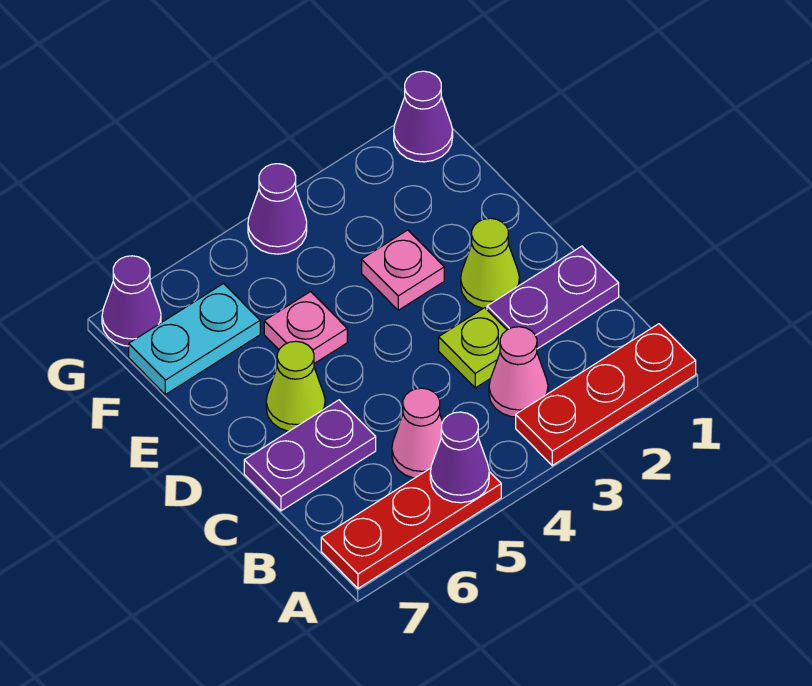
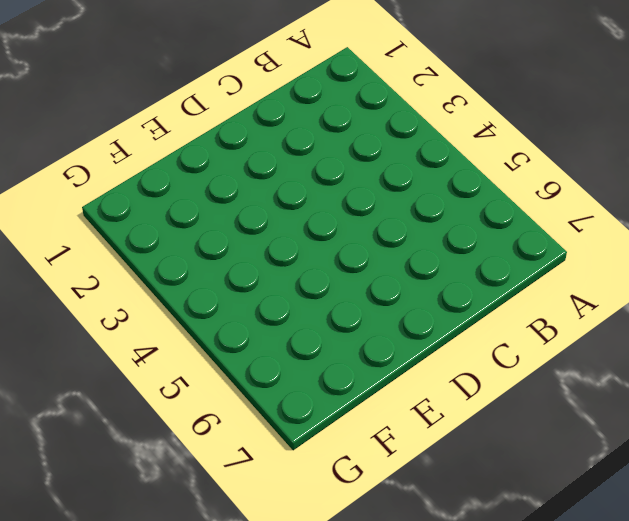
none -> red 1x3 plate [516,324,696,465]
none -> red 1x3 plate [321,468,501,588]
none -> pink 1x1 cone [489,327,548,417]

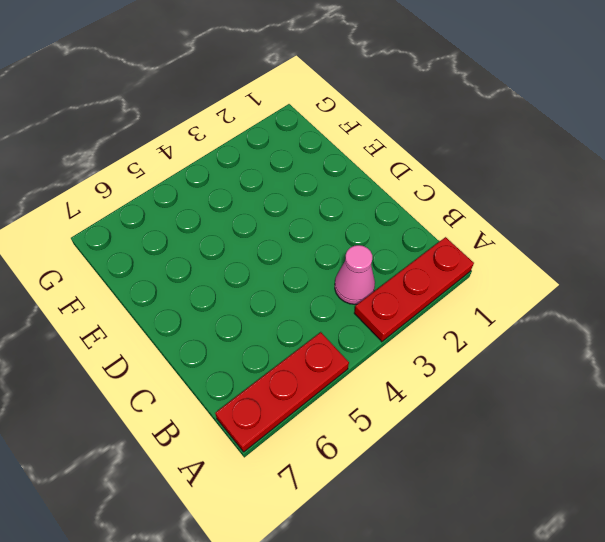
none -> pink 1x1 cone [392,388,443,478]
none -> purple 1x2 plate [487,246,619,349]
none -> lime 1x1 plate [439,308,507,388]

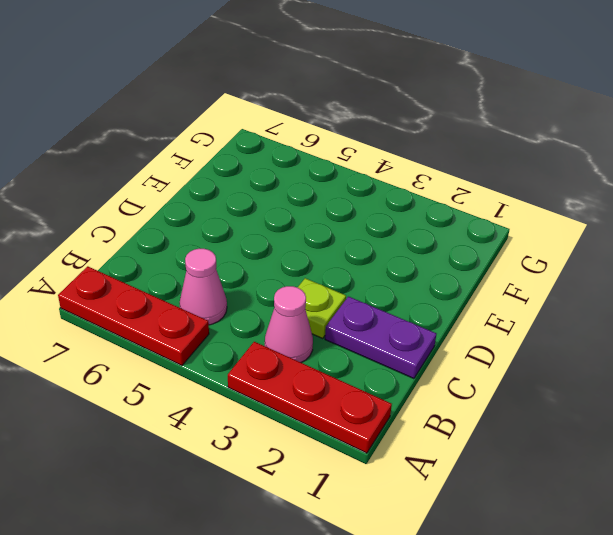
none -> purple 1x2 plate [244,400,376,511]
none -> lime 1x1 cone [461,218,520,309]
none -> lime 1x1 cone [266,341,325,431]

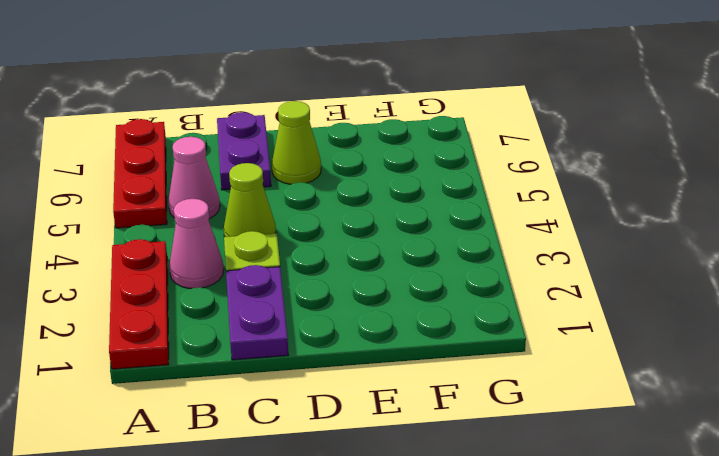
lime 1x1 cone [224,163,276,237] -> lime 1x1 cone moved to [461,218,520,309]
none -> pink 1x1 plate [362,230,444,310]
none -> pink 1x1 plate [264,292,347,364]
none -> cyan 1x2 plate [129,284,260,394]

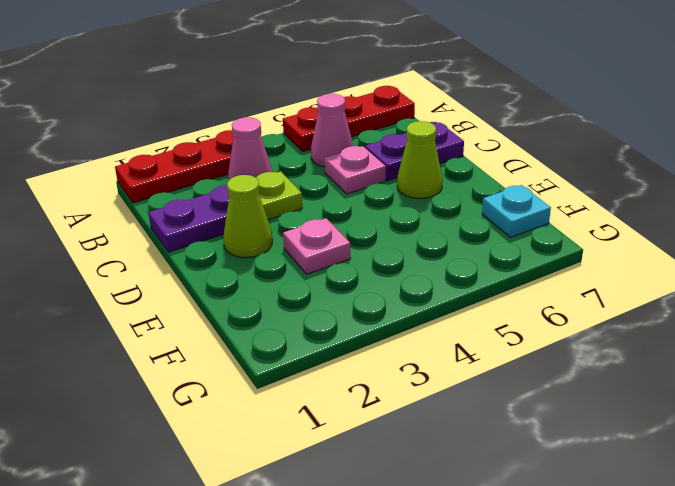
pink 1x1 plate [325,146,386,194] -> pink 1x1 plate moved to [264,292,347,364]
cyan 1x1 plate [482,185,551,238] -> cyan 1x2 plate [129,284,260,394]
none -> purple 1x1 cone [394,71,453,162]
none -> purple 1x1 cone [248,164,307,254]
none -> purple 1x1 cone [102,256,161,346]

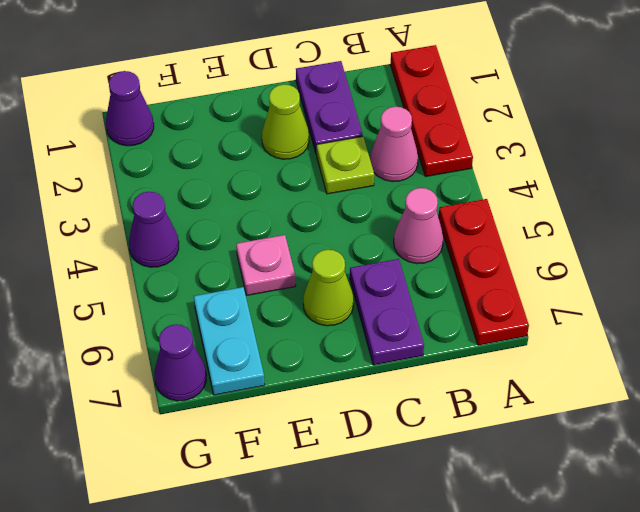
none -> pink 1x1 plate [362,230,444,310]
none -> purple 1x1 cone [430,412,489,503]

